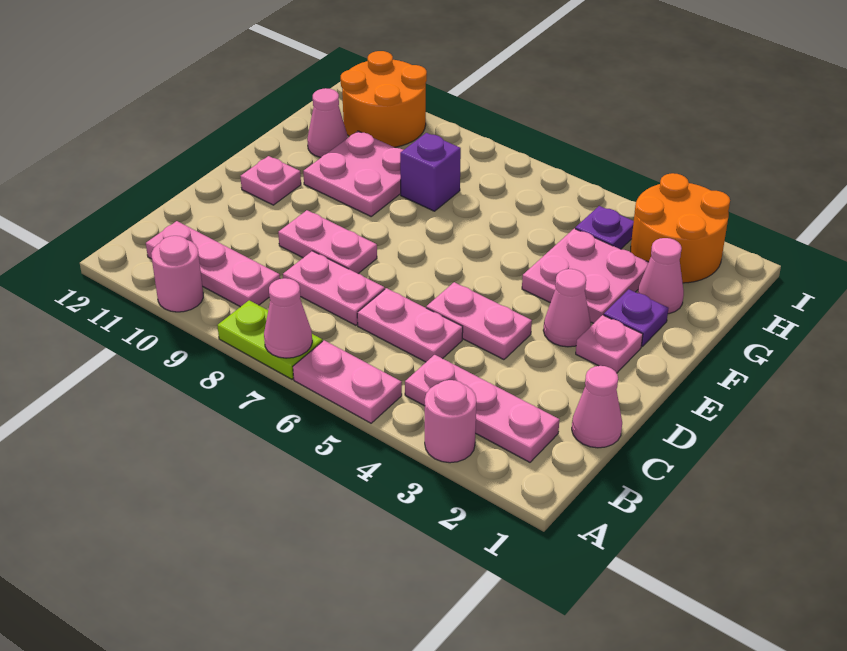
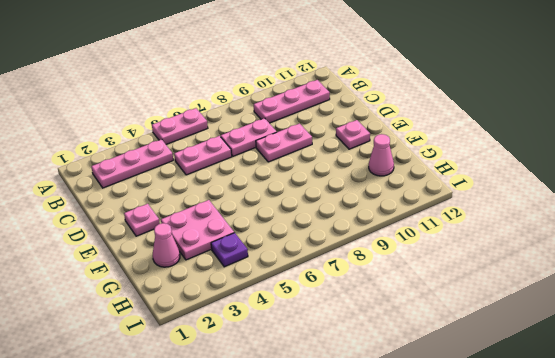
none -> pink 1x1 round brick [425,380,476,463]
none -> lime 1x2 plate [217,300,322,379]
none -> pink 1x1 round brick [151,236,203,312]

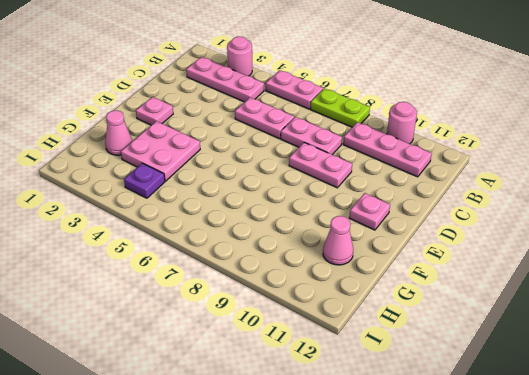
none -> pink 1x1 cone [572,366,622,448]
none -> pink 1x2 plate [426,282,532,360]
none -> pink 1x1 cone [543,269,591,347]

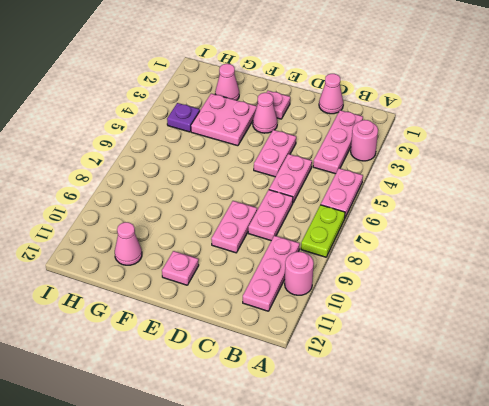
none -> purple 1x1 plate [604,289,669,346]
none -> pink 2x2 plate [303,131,403,216]
none -> purple 1x1 brick [400,133,461,211]

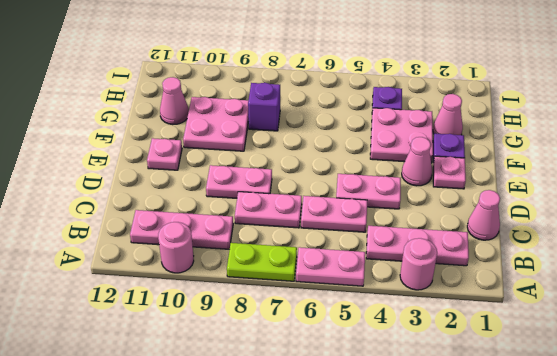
none -> orange 2x2 round brick [631,173,730,283]
none -> orange 2x2 round brick [340,51,427,147]
none -> pink 1x1 cone [264,278,312,358]

